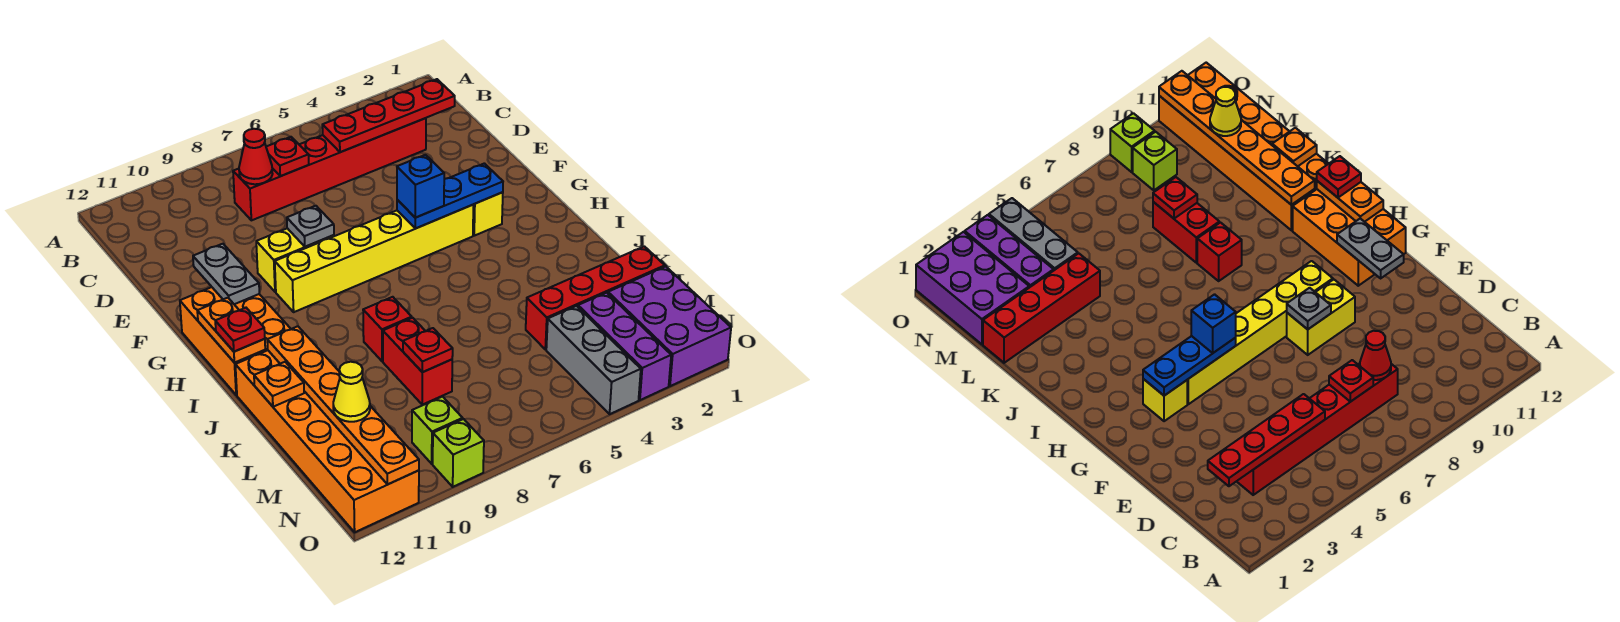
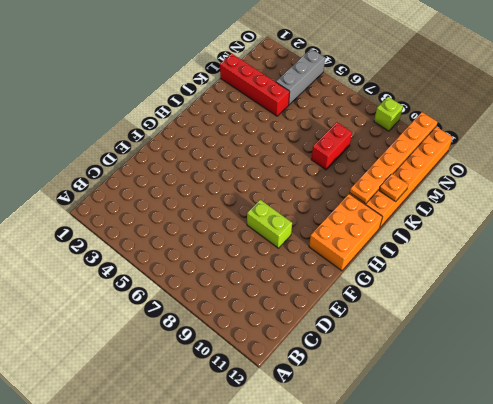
lime 1x2 brick [247,200,292,248] -> yellow 1x2 brick [256,228,334,292]
none -> red 1x6 brick [233,118,426,220]
none -> yellow 1x1 brick [473,192,503,236]
none -> yellow 1x6 brick [275,205,473,312]

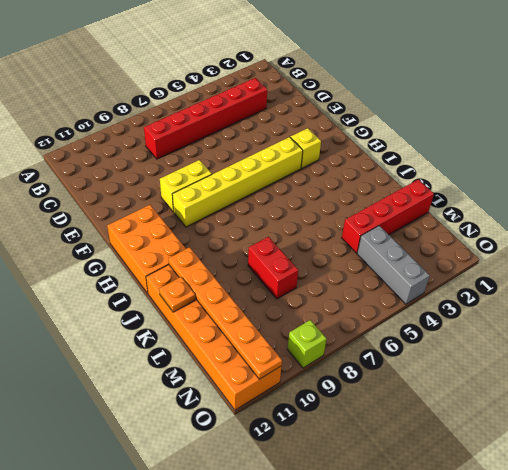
none -> red 1x1 brick [363,297,412,361]
none -> purple 2x3 brick [608,266,731,386]
none -> purple 1x3 brick [578,293,671,400]

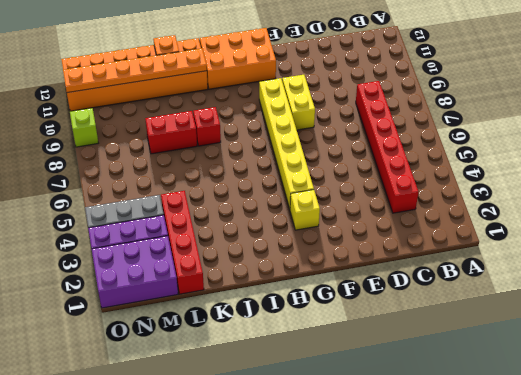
none -> lime 1x1 brick [412,397,463,464]
none -> red 1x4 plate [322,79,455,152]
none -> red 1x1 plate [266,137,309,176]

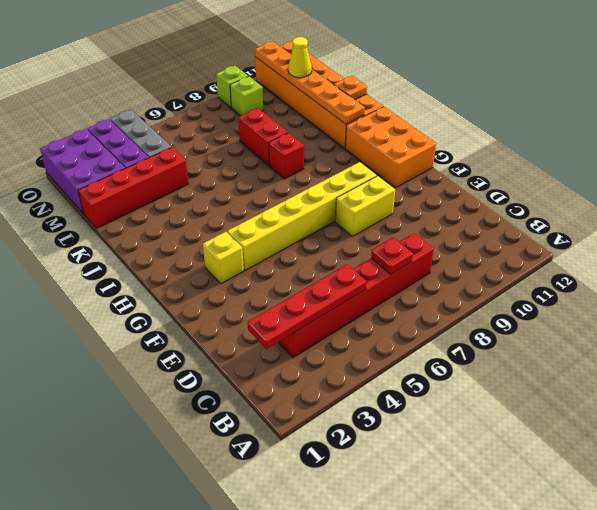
none -> red 1x1 cone [239,129,272,184]
none -> grey 1x1 plate [287,206,334,247]
none -> grey 1x2 plate [193,244,259,304]

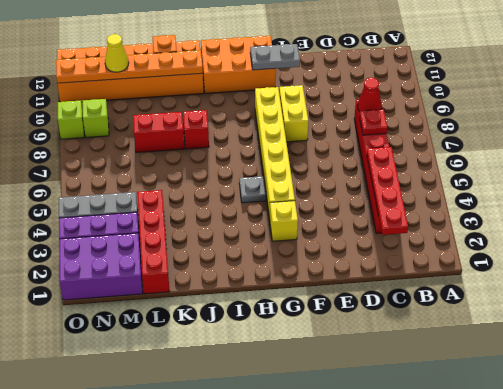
grey 1x1 plate [239,176,266,203] -> grey 1x1 plate moved to [287,206,334,247]
none -> blue 1x3 plate [397,163,503,229]
none -> orange 1x2 plate [197,298,265,363]
none -> red 1x1 plate [403,328,453,372]

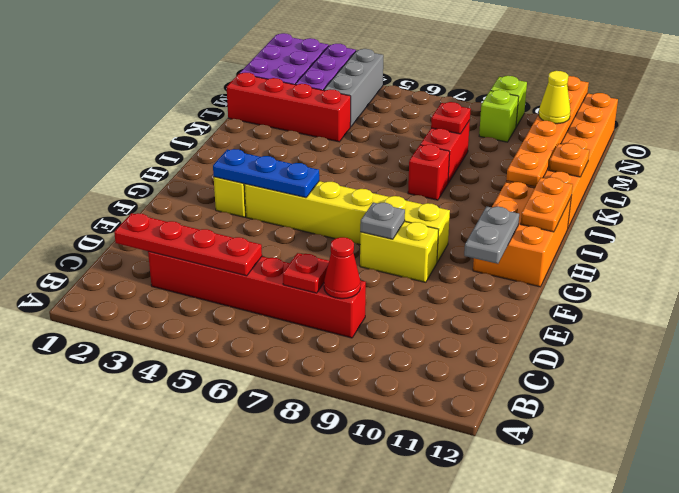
none -> blue 1x1 brick [397,155,444,218]
none -> red 1x1 plate [215,308,265,352]

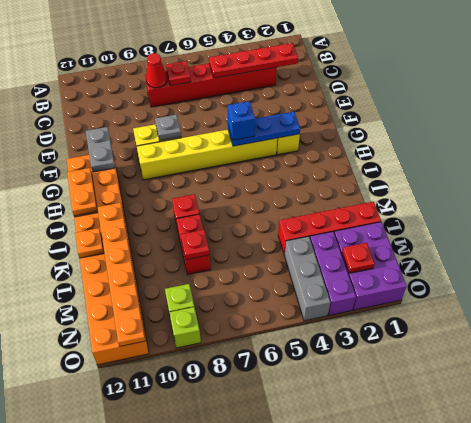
red 1x1 plate [342,243,375,273] -> red 1x1 plate moved to [215,308,265,352]
none -> yellow 1x1 cone [333,362,370,422]

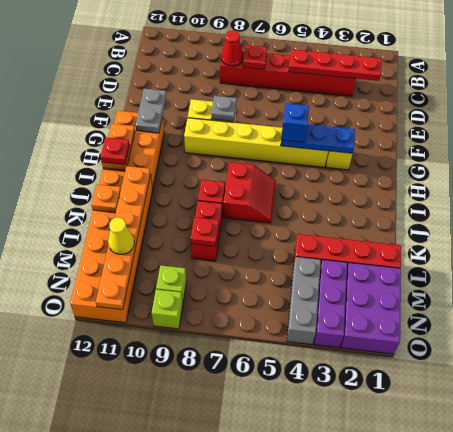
red 2x2 slope [223,162,276,223] -> none

